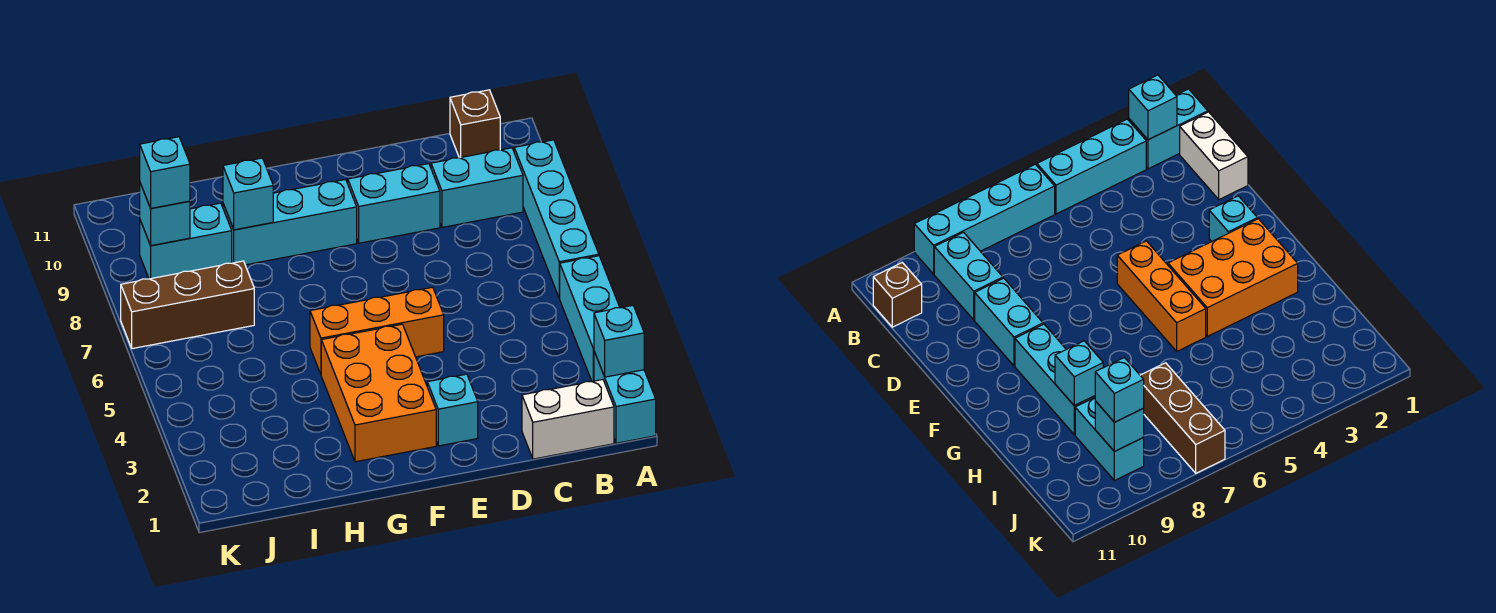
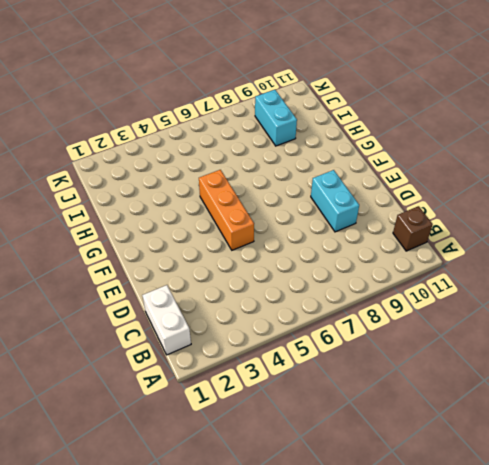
none -> cyan 1x2 brick [594,352,656,443]
none -> cyan 1x3 brick [559,256,620,381]
none -> cyan 1x4 brick [514,140,599,298]

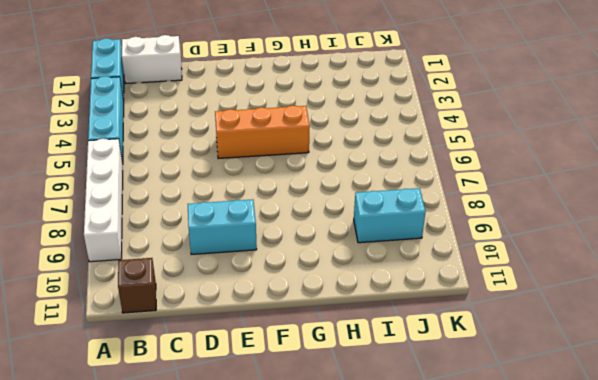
white 1x4 brick [84,139,123,262] -> cyan 1x4 brick [514,140,599,298]
none -> cyan 1x2 brick [431,148,523,227]
none -> cyan 1x1 brick [427,374,478,446]
none -> orange 2x3 brick [321,324,436,462]

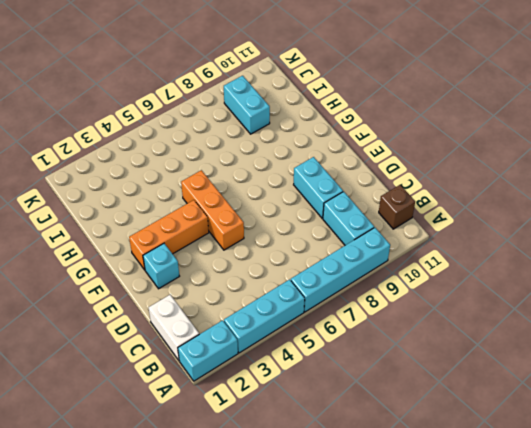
orange 1x3 brick [129,200,209,270] -> orange 2x3 brick [321,324,436,462]
none -> cyan 1x3 brick [223,179,357,265]
none -> brown 1x3 brick [121,261,254,349]
none -> cyan 1x1 brick [594,306,644,377]

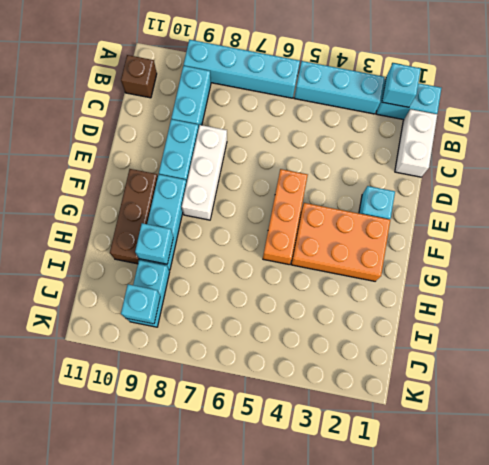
white 1x3 brick [182,125,227,220] -> none
brown 1x3 brick [110,169,158,264] -> brown 1x3 brick moved to [121,261,254,349]
none -> cyan 1x1 brick [140,137,190,208]

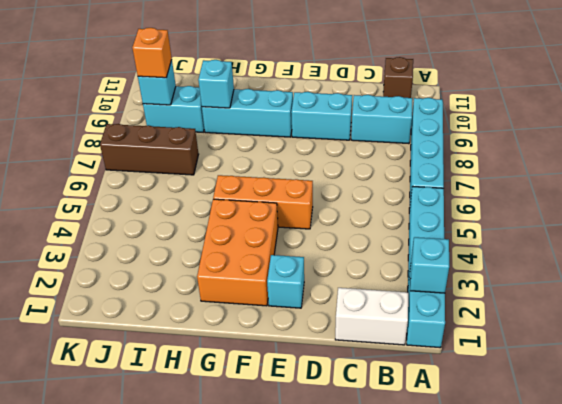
orange 1x1 brick [132,28,172,78] -> cyan 1x1 brick [140,137,190,208]

